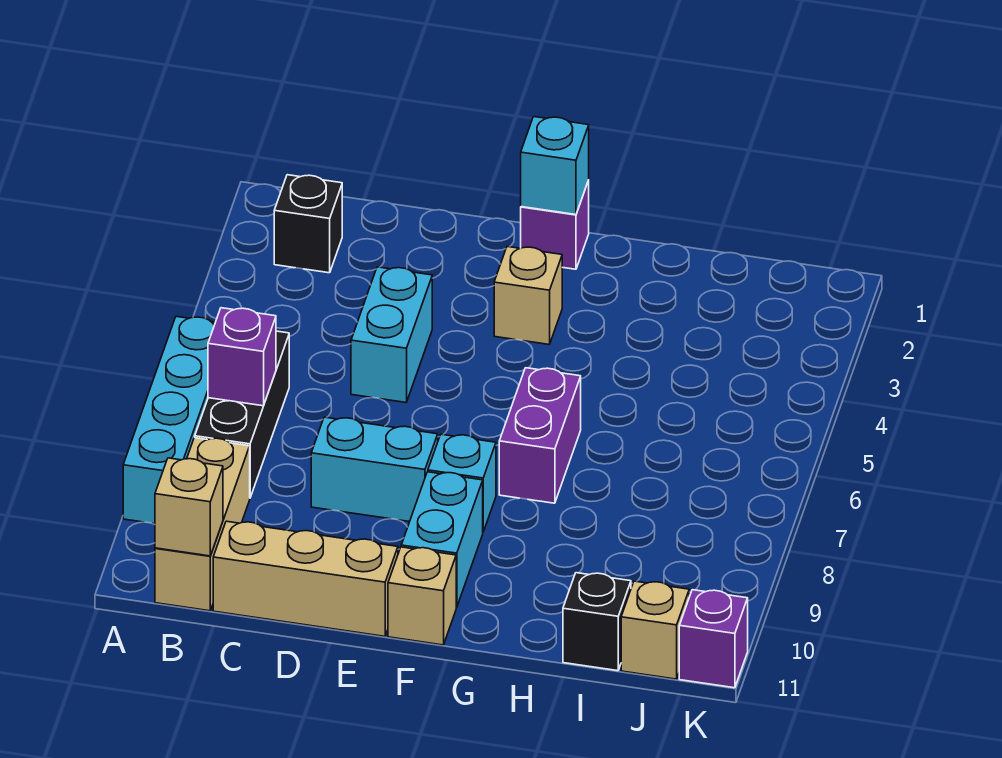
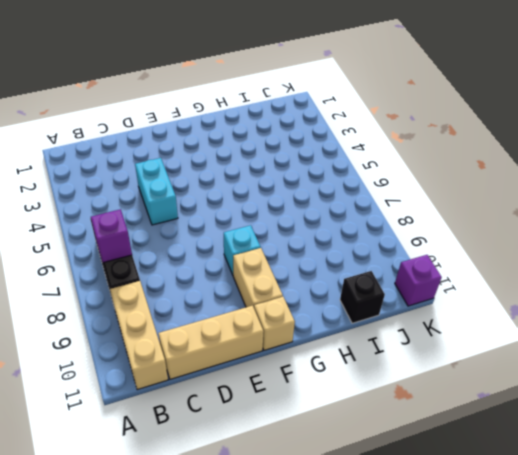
tan 1x2 brick [233,248,283,307] -> cyan 1x2 brick [401,472,483,607]
none -> cyan 1x4 brick [123,317,215,524]
none -> black 1x1 brick [274,175,342,273]
none -> cyan 1x2 brick [311,417,438,522]

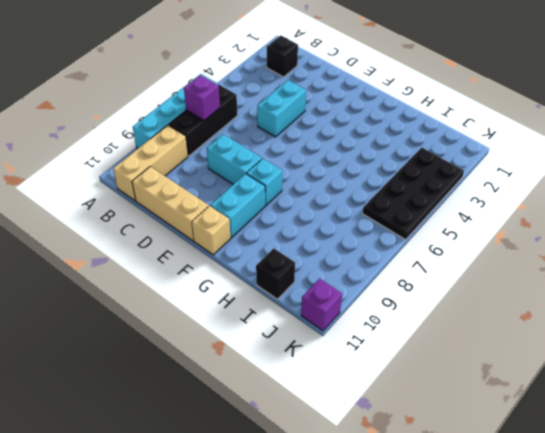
black 2x4 plate [363,147,464,240] -> none
none -> purple 1x1 brick [521,181,589,269]
none -> tan 1x1 brick [494,247,562,344]
none -> purple 1x2 brick [499,368,581,503]

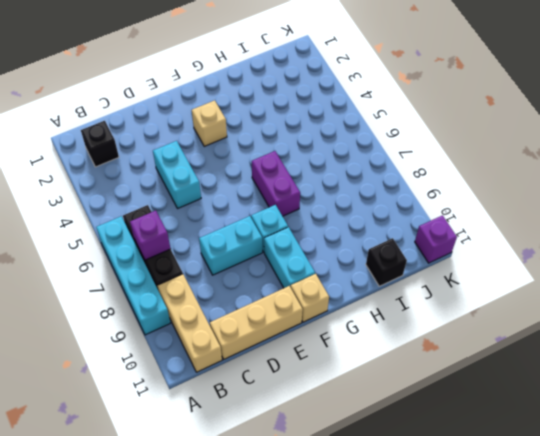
none -> purple 1x1 brick [521,181,589,269]
none -> tan 1x1 brick [621,581,689,679]
none -> tan 1x1 brick [155,458,223,556]

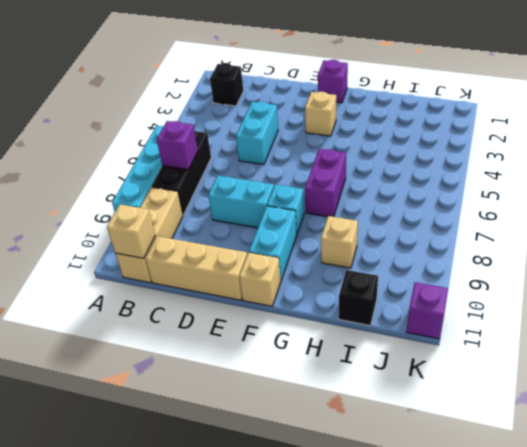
tan 1x1 brick [321,216,358,268] -> tan 1x1 brick moved to [621,581,689,679]
none -> cyan 1x1 brick [521,117,589,215]

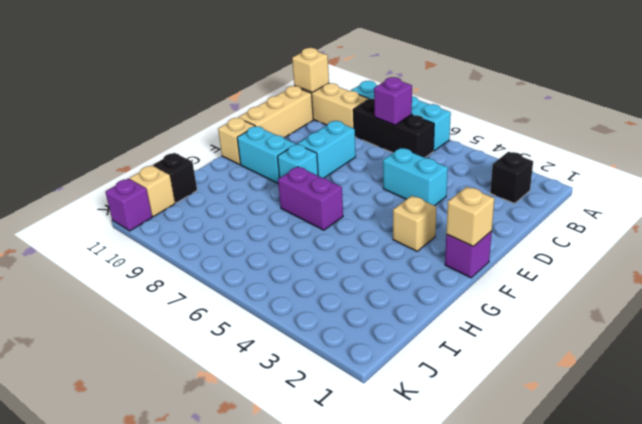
tan 1x1 brick [446,187,494,247] -> cyan 1x1 brick [521,117,589,215]

